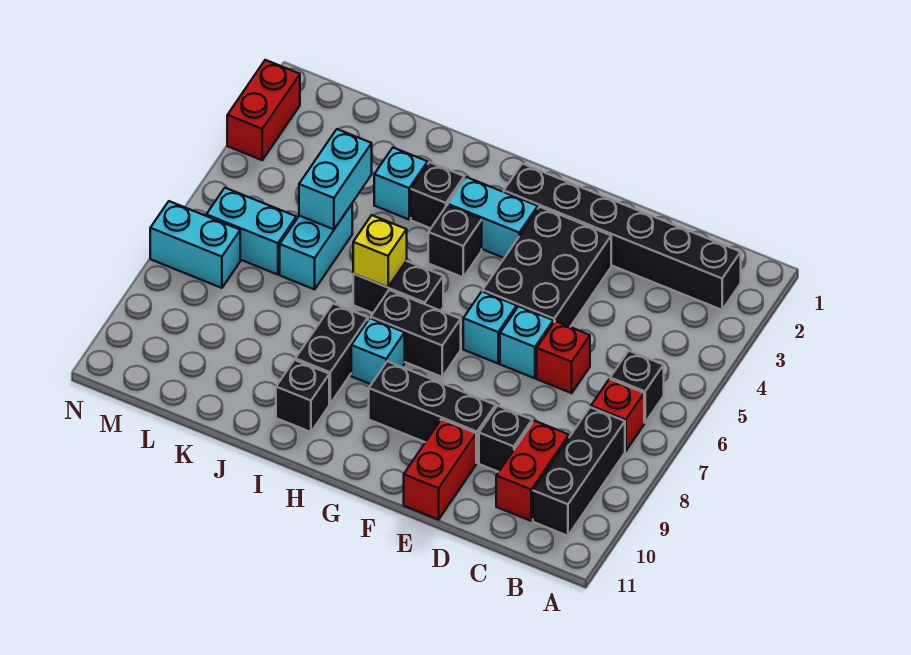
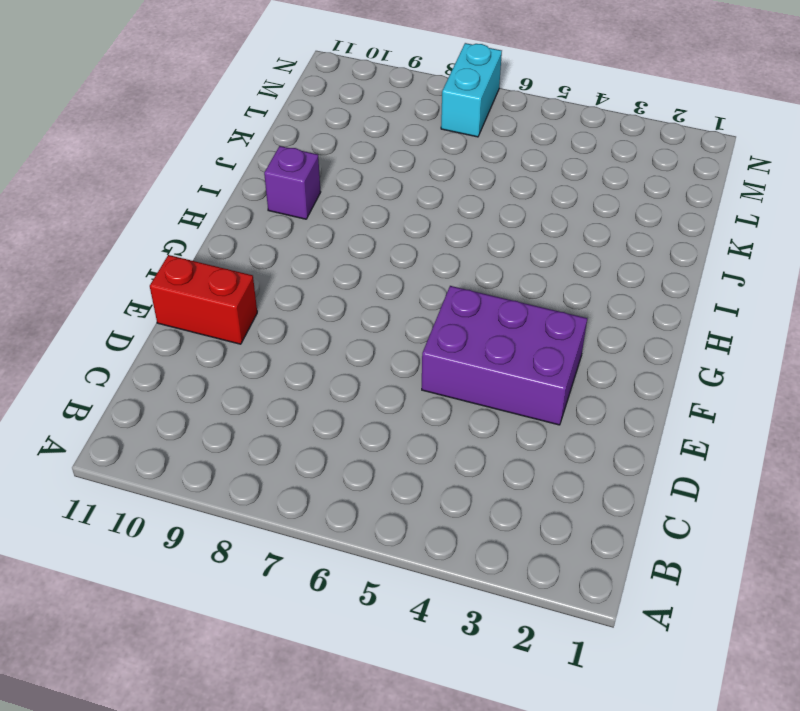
purple 2x3 brick [422,286,587,425] -> black 2x3 brick [483,207,611,327]
purple 1x1 brick [264,146,321,219] -> black 1x1 brick [276,360,329,432]
none -> black 1x6 brick [504,164,741,310]
none -> black 1x1 brick [610,351,664,423]
none -> red 1x1 brick [591,379,644,451]

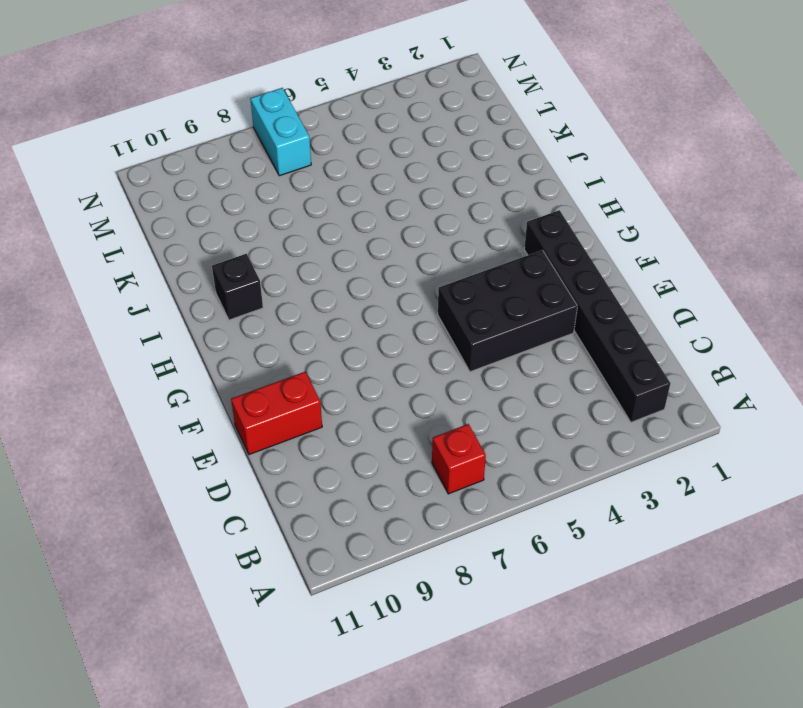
none -> black 1x1 brick [610,351,664,423]
none -> black 1x3 brick [533,407,625,536]
none -> red 1x2 brick [496,421,569,521]

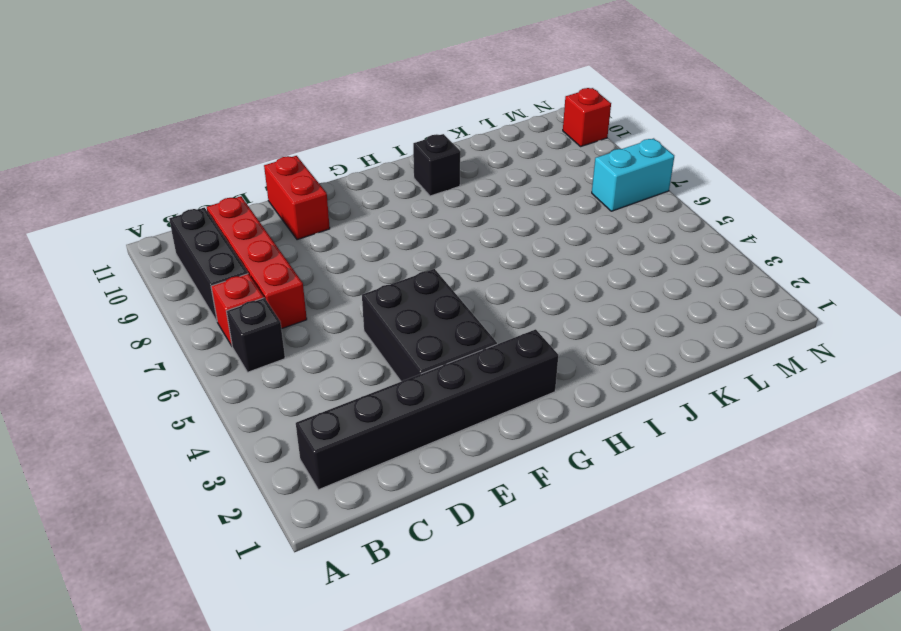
red 1x4 brick [207,196,307,329] -> red 1x2 brick [496,421,569,521]
red 1x1 brick [563,88,611,146] -> red 1x1 brick moved to [537,321,590,393]
none -> black 1x1 brick [479,406,532,472]
none -> cyan 1x1 brick [500,306,553,378]
none -> black 1x3 brick [369,361,496,463]

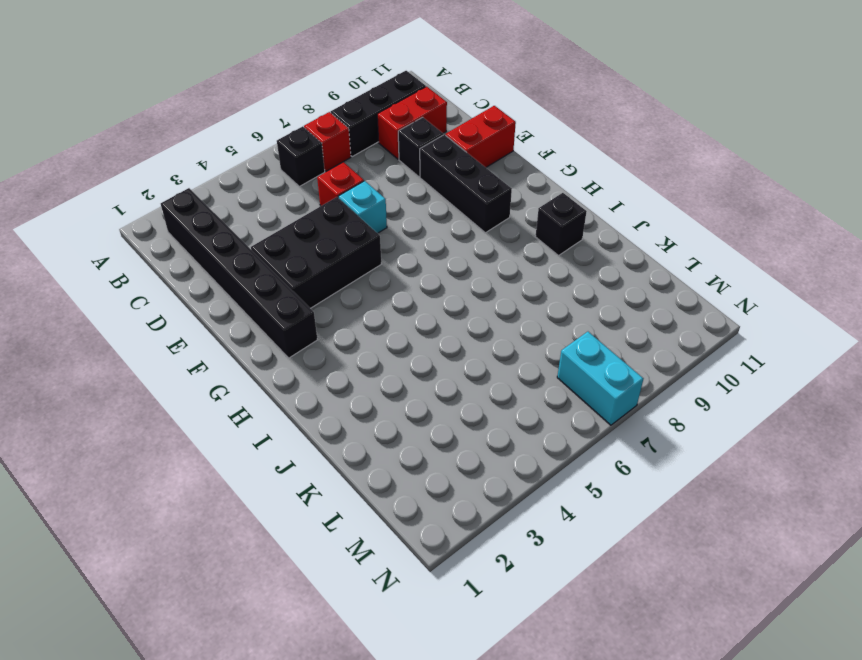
none -> cyan 1x1 brick [463,291,517,363]
none -> cyan 1x2 brick [448,177,538,258]
none -> black 1x2 brick [371,290,461,377]

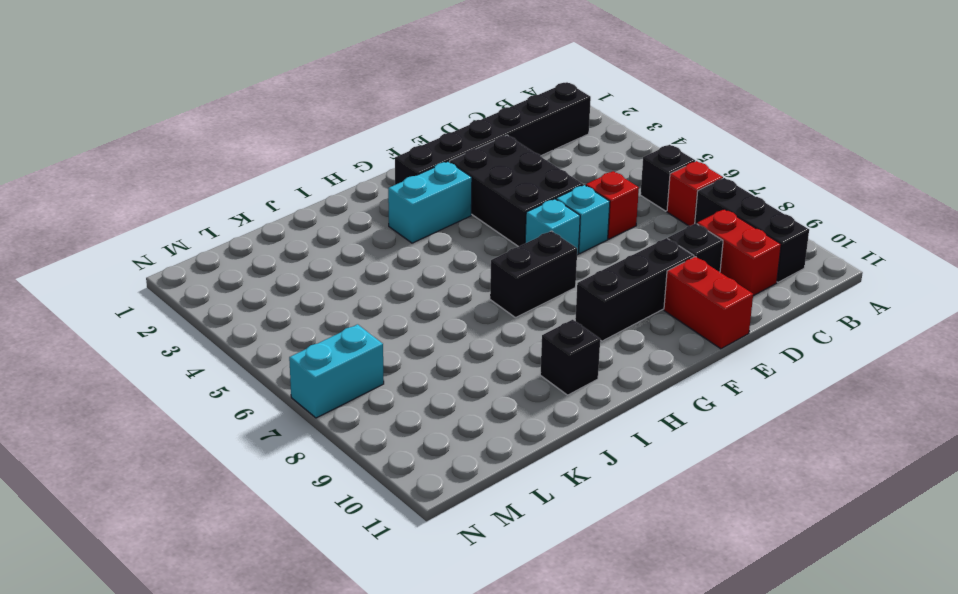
none -> black 1x1 brick [428,205,482,277]
none -> black 1x2 brick [353,261,443,313]
none -> cyan 1x1 brick [351,318,405,384]

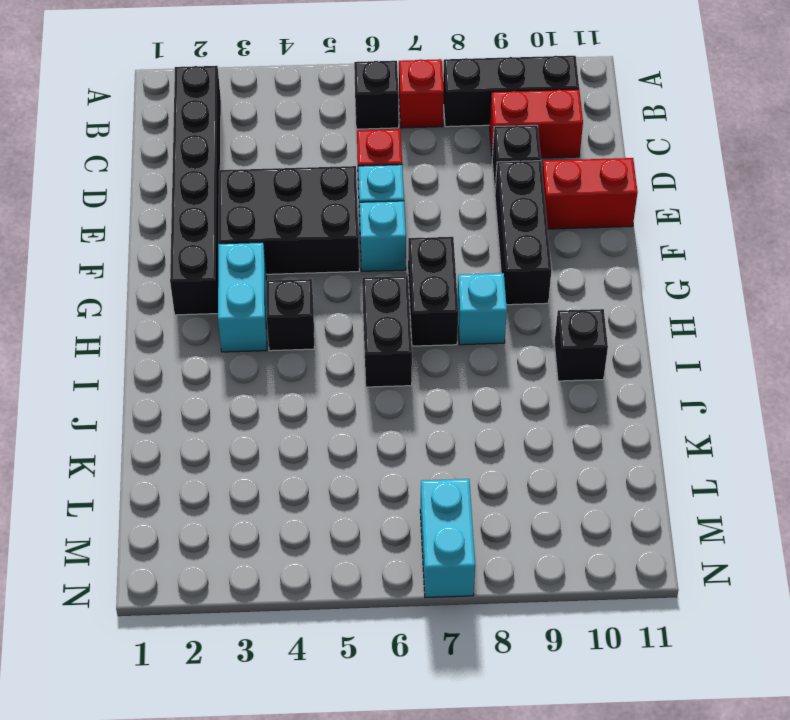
none -> black 1x1 brick [411,162,464,228]
none -> black 1x2 brick [295,303,368,404]
none -> cyan 1x1 brick [374,148,428,219]

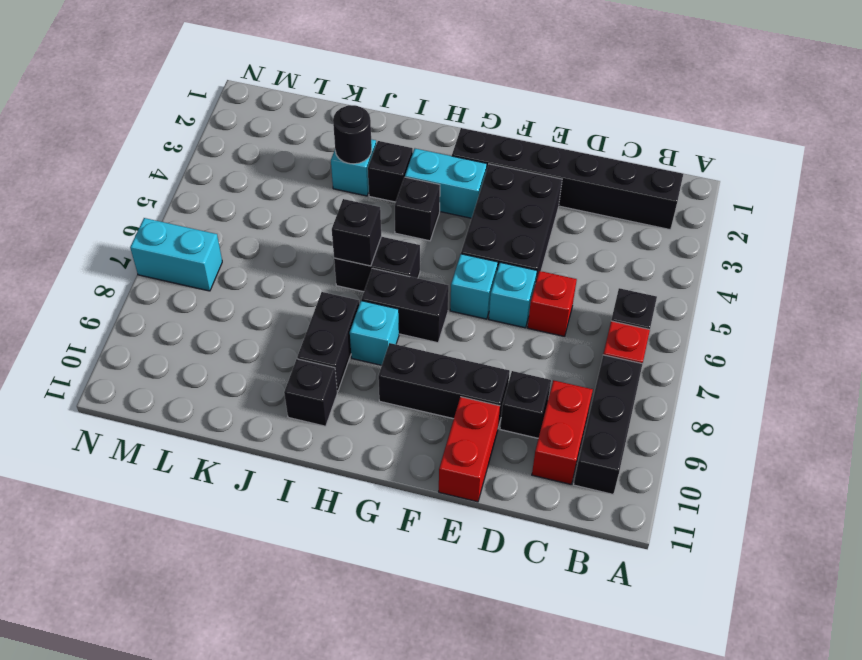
black 1x1 brick [332,199,381,266] -> yellow 1x1 brick [353,215,407,287]
black 1x1 round brick [333,105,372,164] -> none
none -> cyan 1x2 brick [280,204,352,289]
none -> cyan 1x2 brick [206,188,296,275]
none -> red 1x2 brick [227,60,300,160]

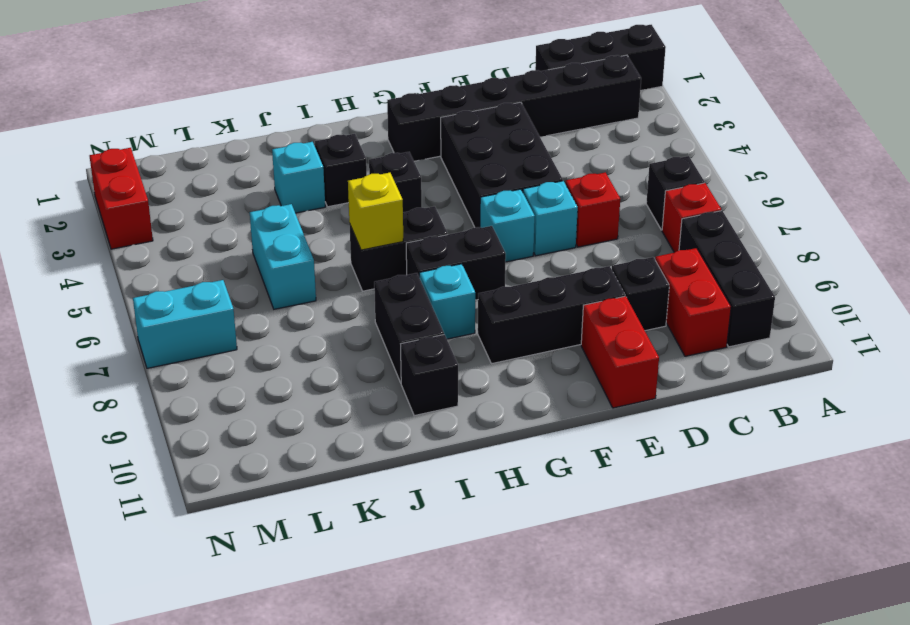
black 1x3 brick [535,25,666,91] -> none
none -> cyan 1x2 brick [448,177,538,258]
none -> cyan 1x2 brick [206,188,296,275]
none -> cyan 1x2 brick [299,129,372,229]

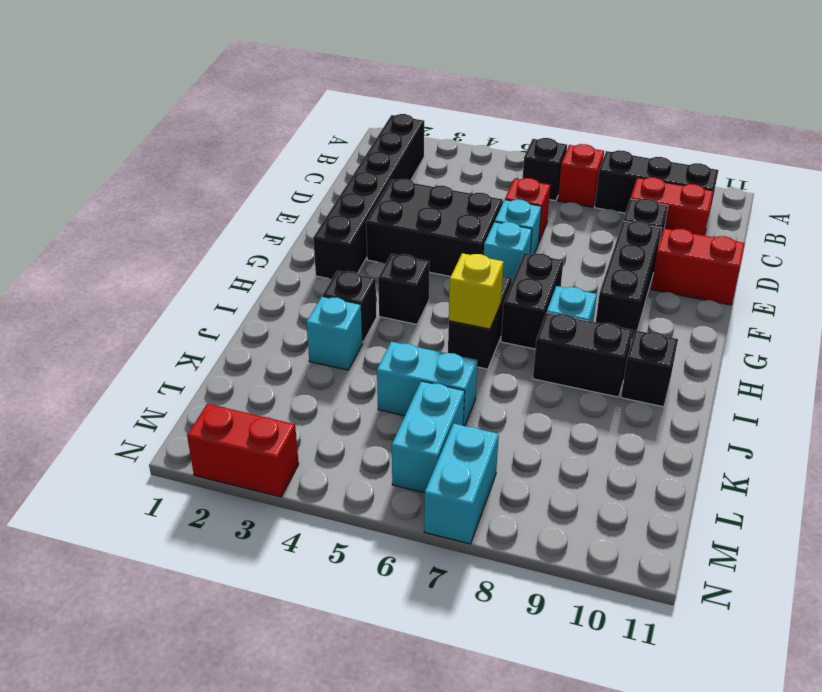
none -> cyan 1x2 brick [448,177,538,258]
none -> cyan 1x2 brick [299,129,372,229]

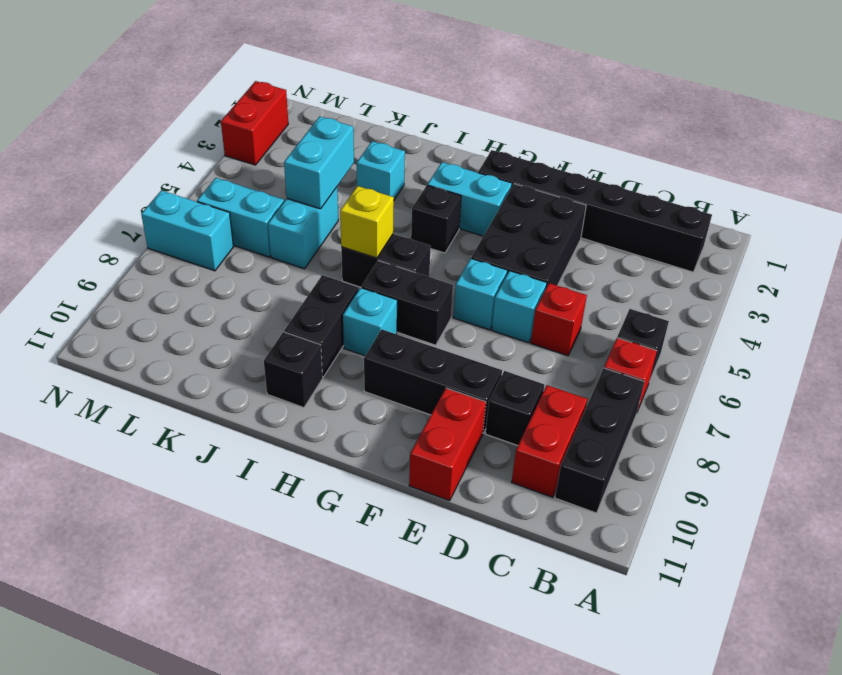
none -> black 1x1 brick [411,162,464,228]

